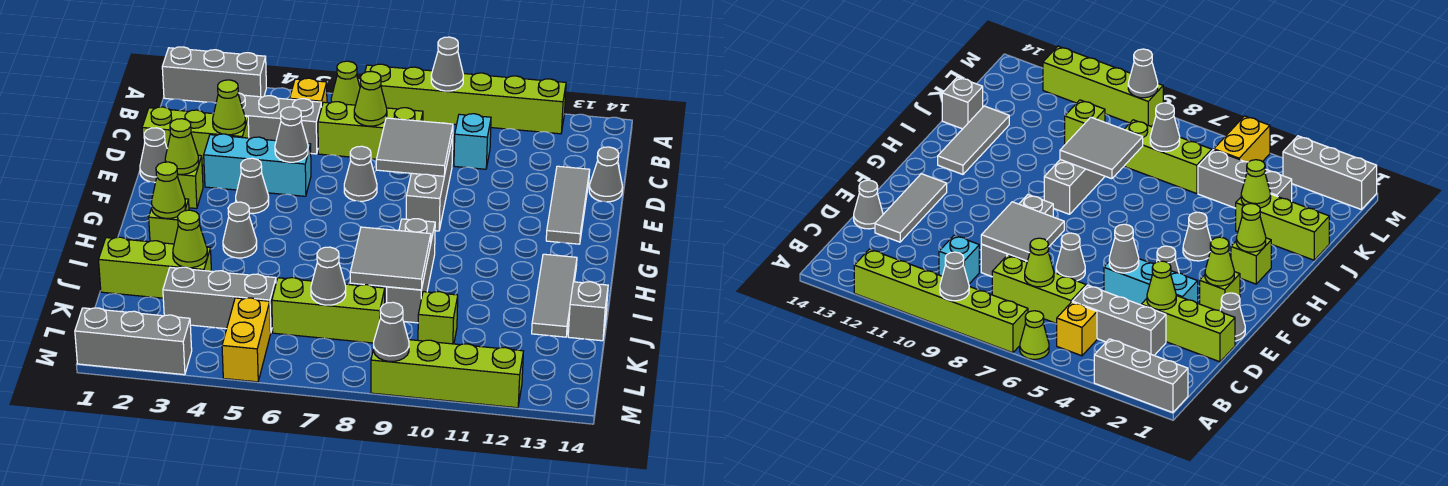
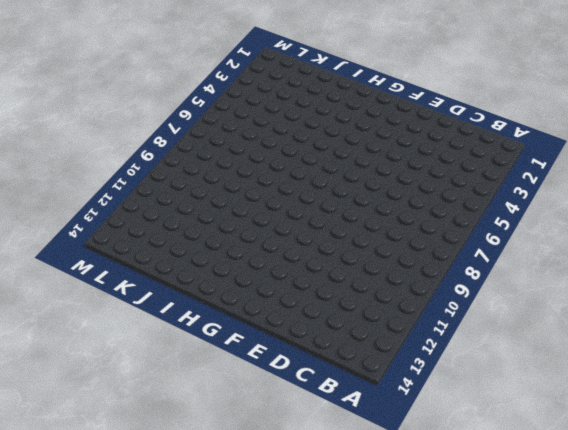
none -> grey 1x3 brick [162,47,266,103]
none -> lime 1x1 cone [331,61,360,105]
none -> lime 1x6 brick [365,64,566,134]
none -> yellow 1x1 brick [290,78,327,107]

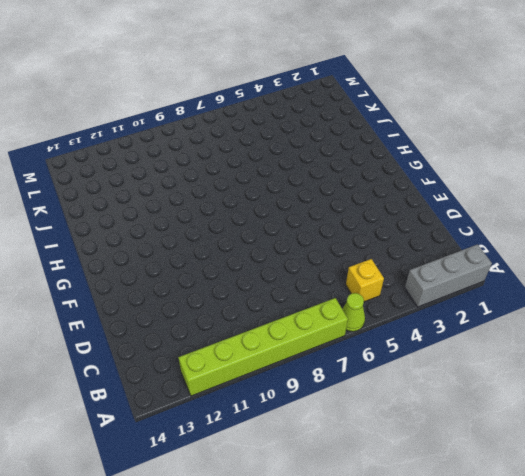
none -> grey 1x3 brick [238,93,322,154]
none -> lime 1x3 brick [318,102,423,159]
none -> cyan 1x1 brick [454,114,491,169]
none -> lime 1x3 brick [142,107,249,165]

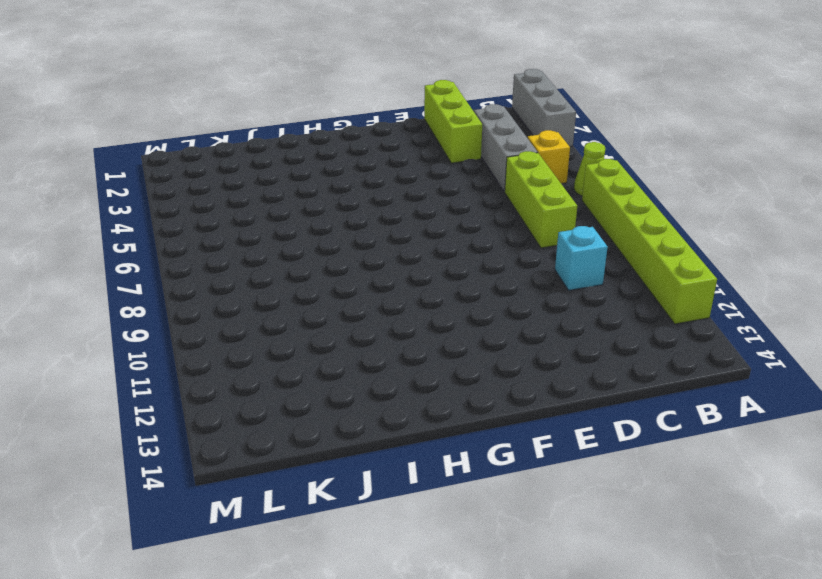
none -> grey 1x3 brick [406,137,453,231]
none -> grey 1x3 tile [546,166,590,244]
none -> grey 1x1 cone [589,147,623,202]
none -> grey 1x1 cone [140,128,167,182]

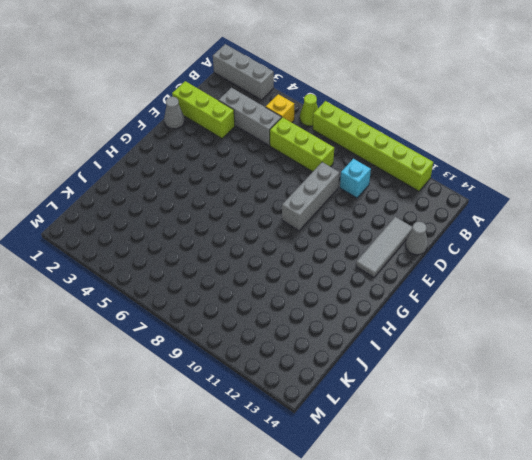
none -> cyan 1x3 brick [204,134,311,196]
none -> grey 1x1 cone [344,146,377,201]
none -> lime 1x1 brick [177,155,203,209]
none -> grey 1x1 cone [236,158,269,213]

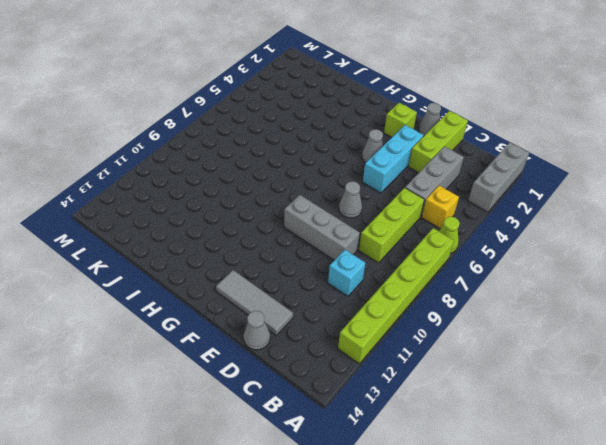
none -> lime 1x1 brick [149,199,189,244]
none -> grey 1x1 cone [223,202,257,258]
none -> grey 1x3 brick [387,219,435,323]
none -> grey 1x3 tile [532,254,577,337]

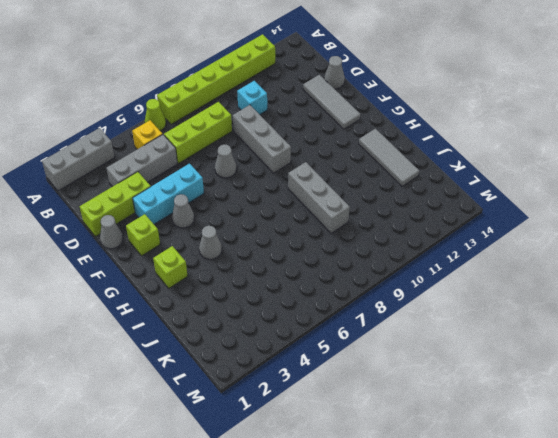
none -> lime 1x3 brick [99,237,211,298]
none -> grey 1x1 brick [568,282,608,341]
none -> grey 1x3 brick [163,267,276,331]
none -> lime 1x3 brick [272,278,385,343]

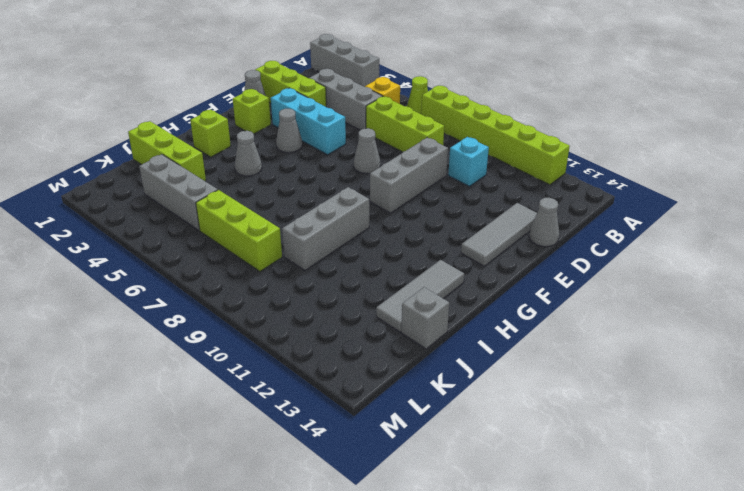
none -> lime 1x1 brick [418,292,458,344]
none -> yellow 1x2 brick [222,298,271,382]
none -> grey 1x3 brick [75,308,192,375]
none -> lime 1x4 brick [371,340,523,408]

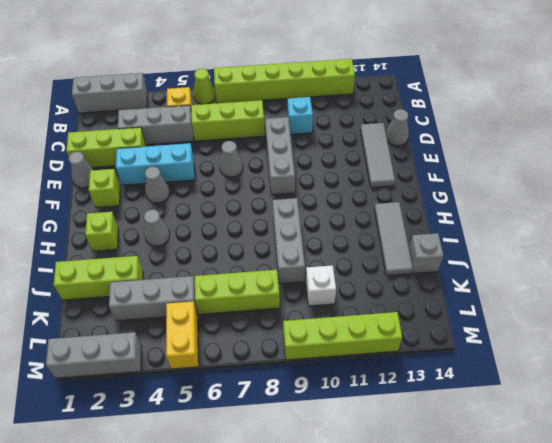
white 1x1 brick [306,265,336,306] -> lime 1x1 brick [418,292,458,344]
none -> grey 1x1 cone [431,37,463,91]
none -> lime 1x1 cone [354,71,387,126]
none -> lime 1x1 cone [213,80,245,135]
none -> grey 2x2 tile [376,118,453,176]

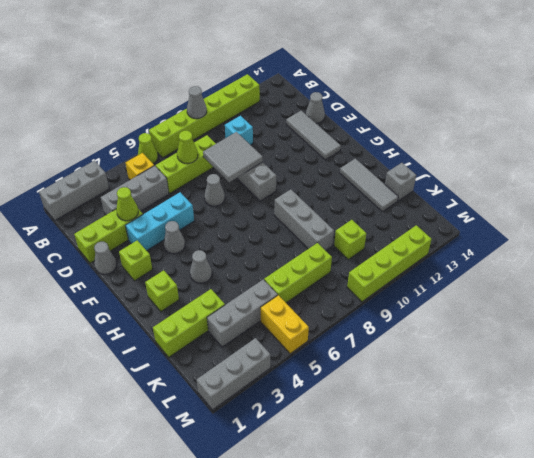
none -> grey 1x1 cone [275,107,308,162]
none -> lime 1x1 cone [165,119,199,174]
none -> lime 1x1 cone [151,162,185,218]
none -> grey 2x2 tile [350,227,431,290]

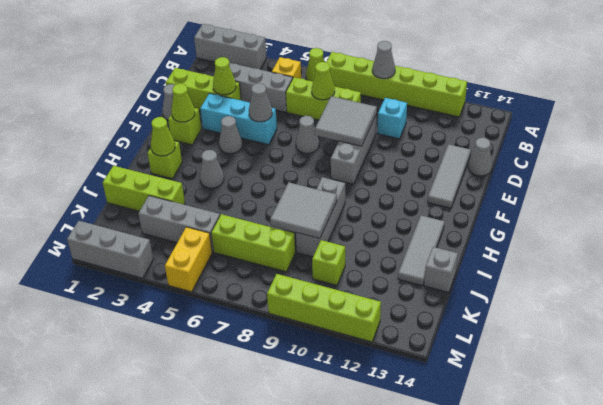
none -> lime 1x1 cone [173,210,207,268]
none -> grey 1x1 cone [311,247,346,305]
none -> grey 1x1 cone [374,302,409,361]

